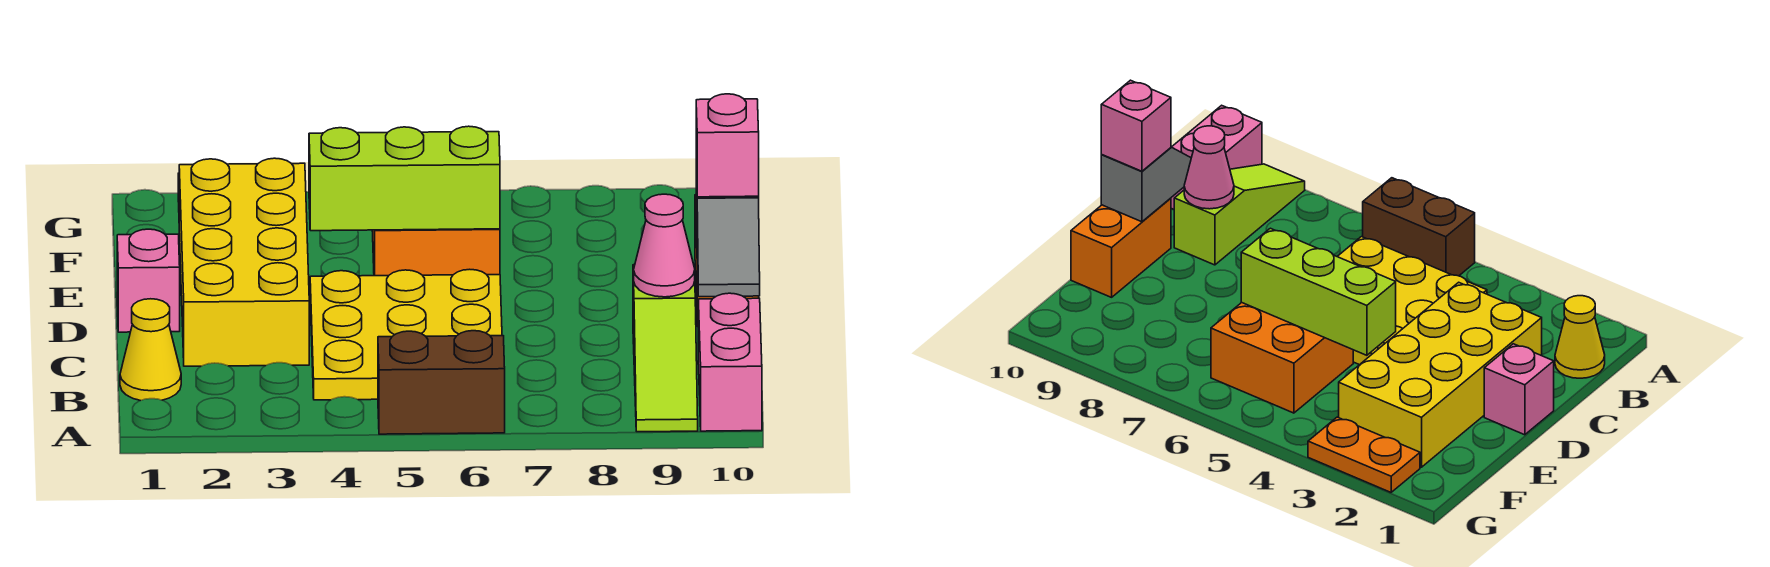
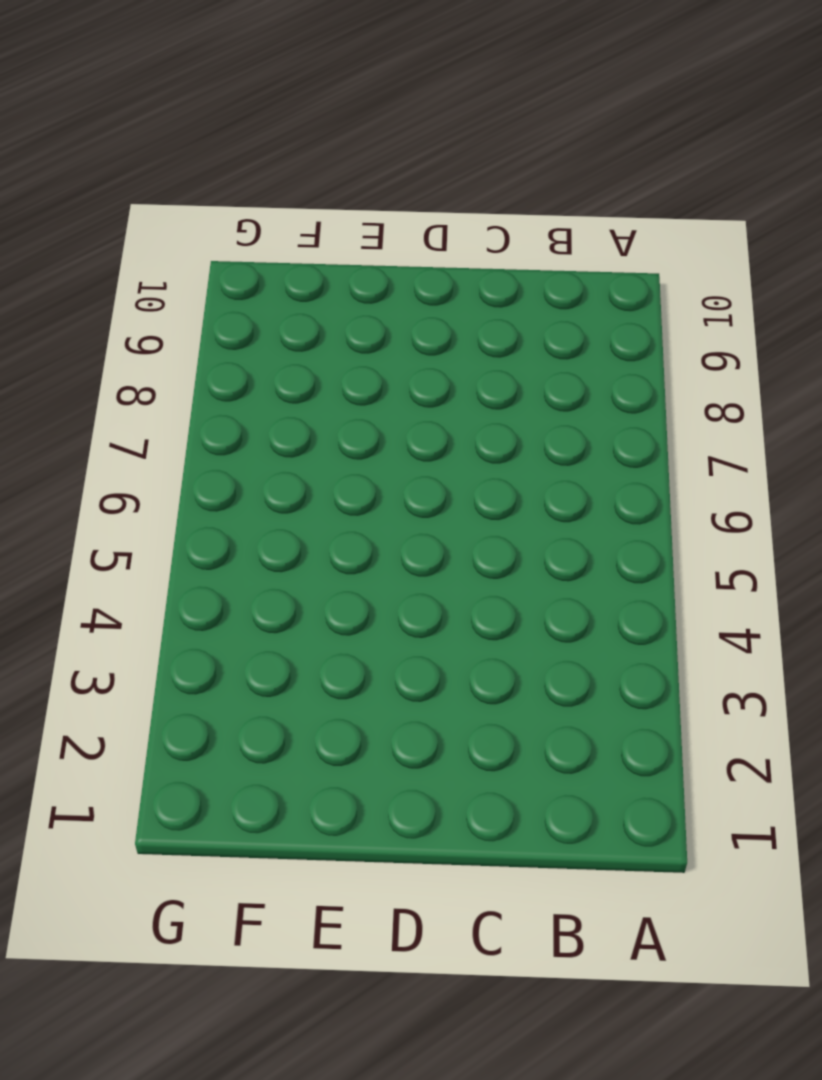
none -> brown 1x2 brick [378,331,505,434]
none -> lime 1x3 slope [633,265,698,432]
none -> pink 1x2 brick [698,293,762,431]

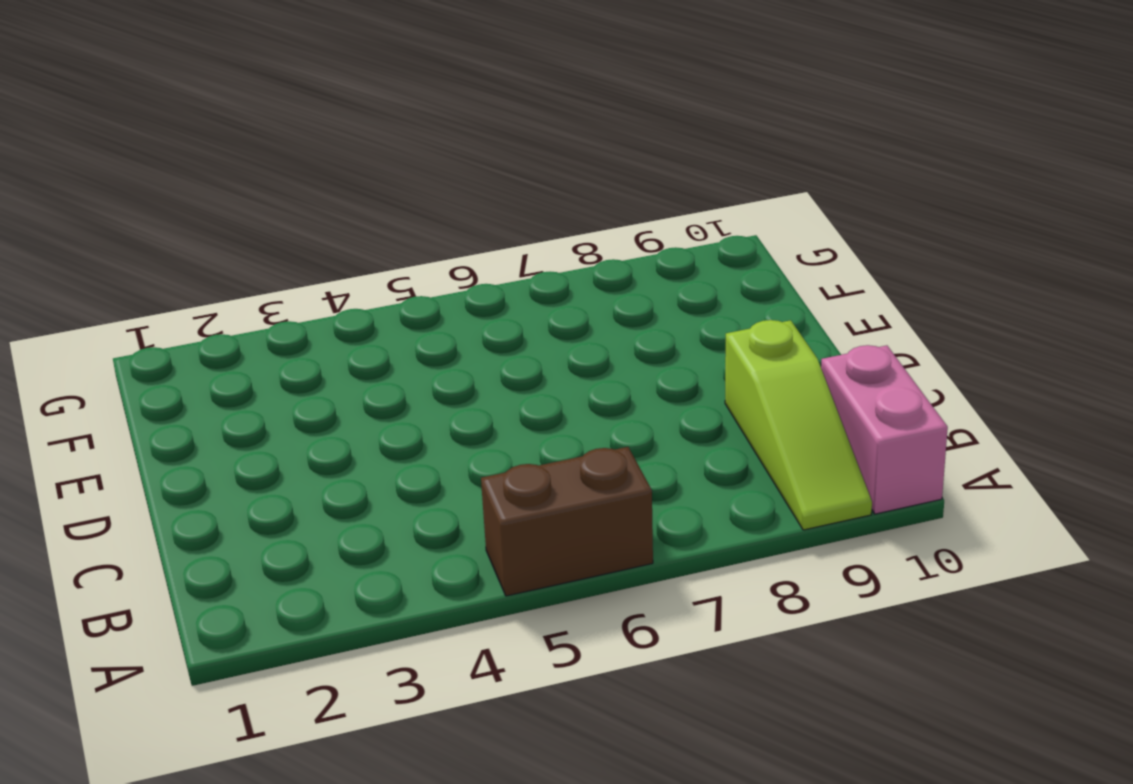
none -> yellow 1x1 cone [120,299,181,401]
none -> yellow 3x3 plate [310,269,502,400]
none -> yellow 2x4 brick [179,158,309,366]

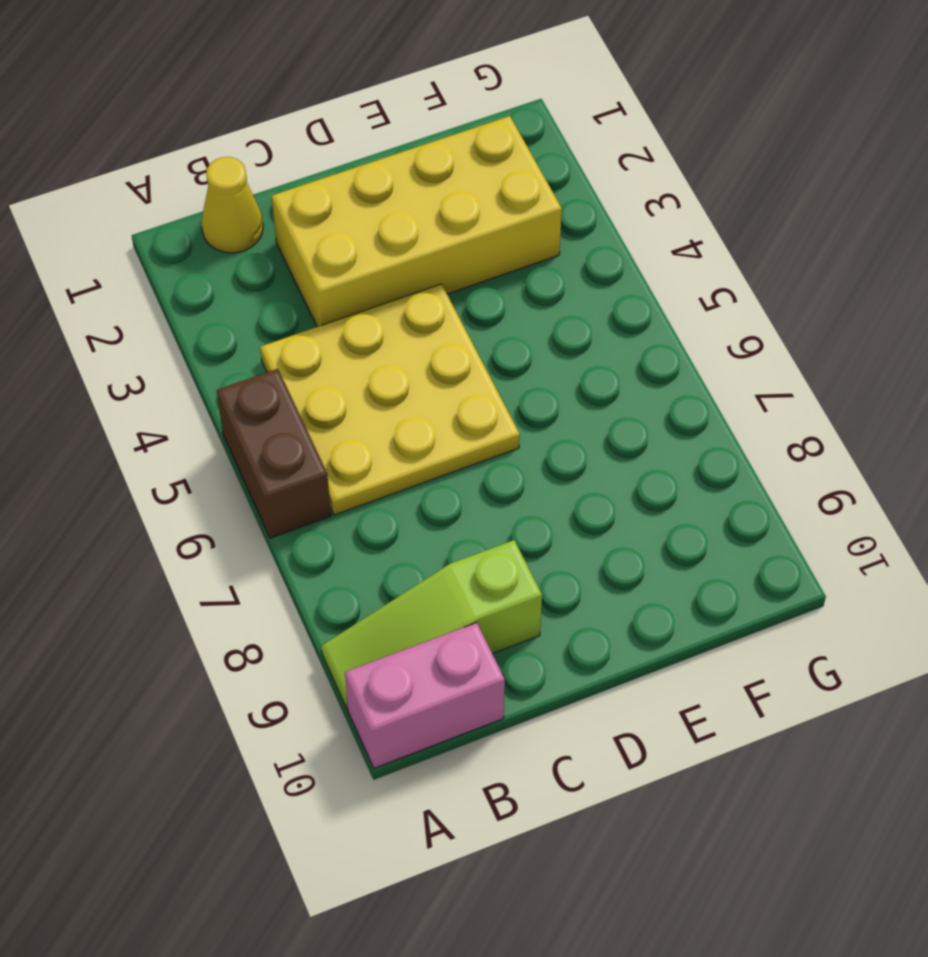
none -> pink 1x1 brick [117,229,180,332]
none -> orange 1x2 brick [1071,198,1171,297]
none -> orange 2x2 brick [372,229,500,276]

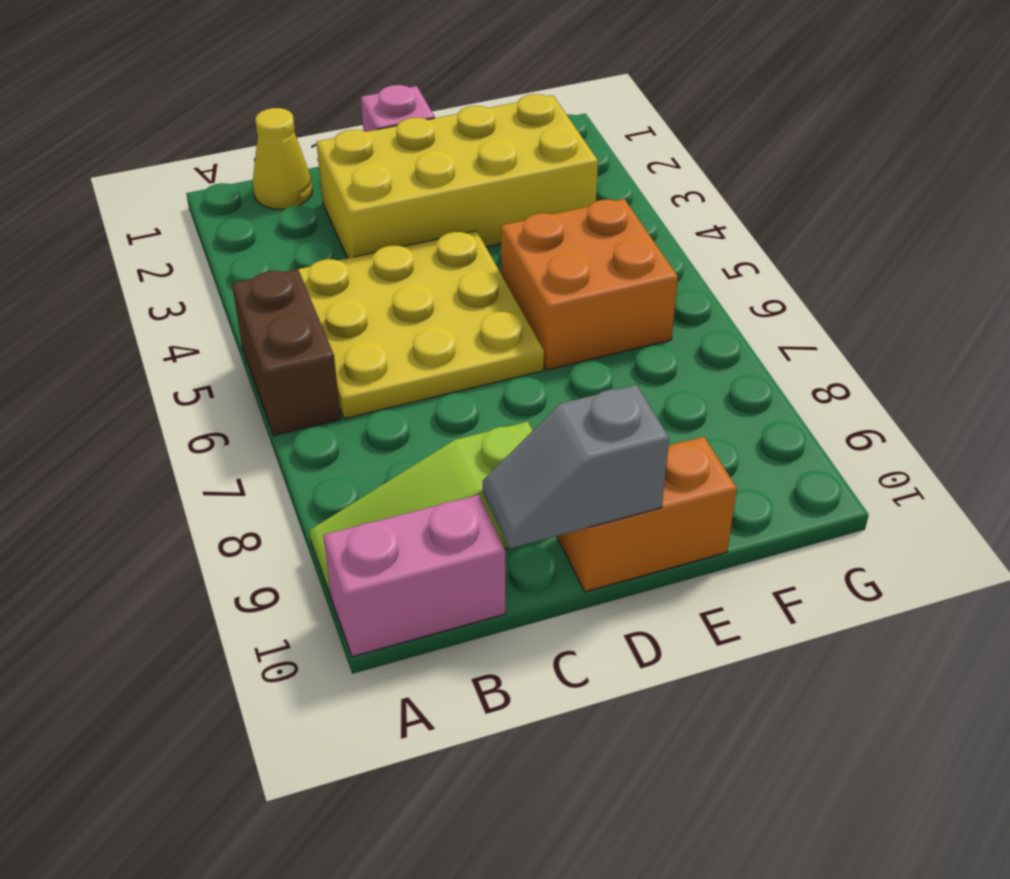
none -> orange 1x2 plate [1308,417,1420,492]
none -> pink 1x1 cone [634,194,695,297]
none -> lime 1x3 brick [309,126,500,231]

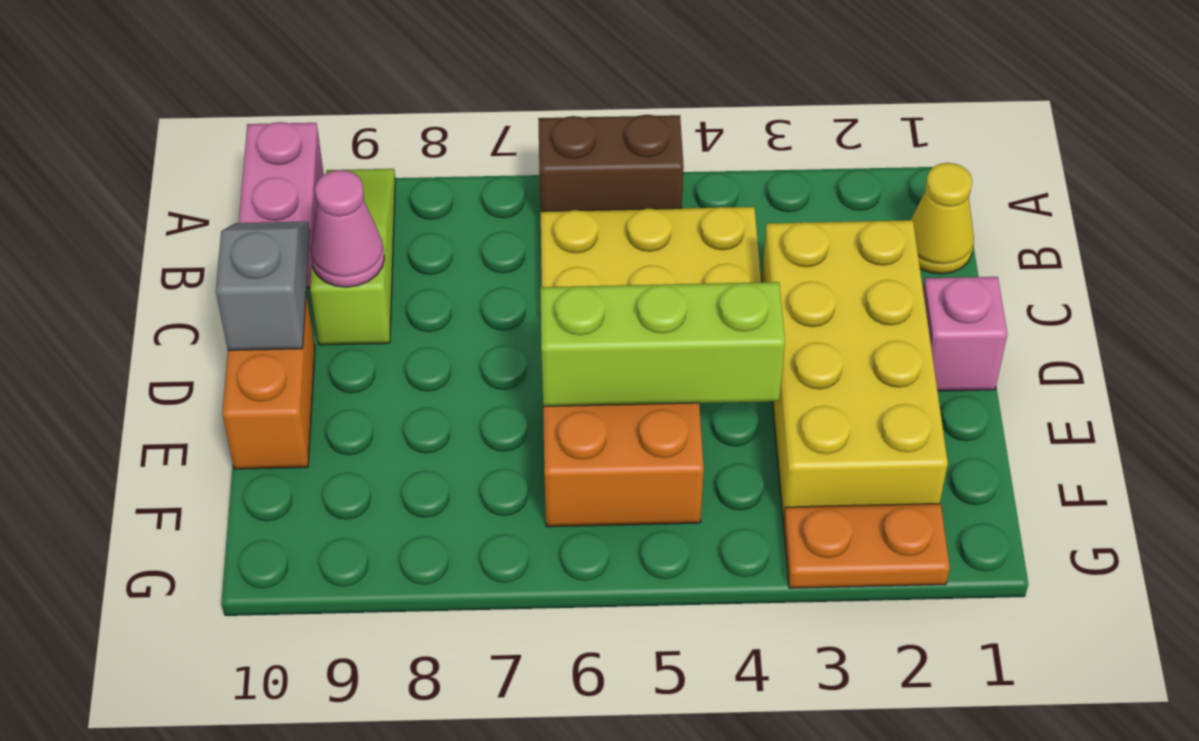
none -> pink 1x1 brick [696,94,759,197]

